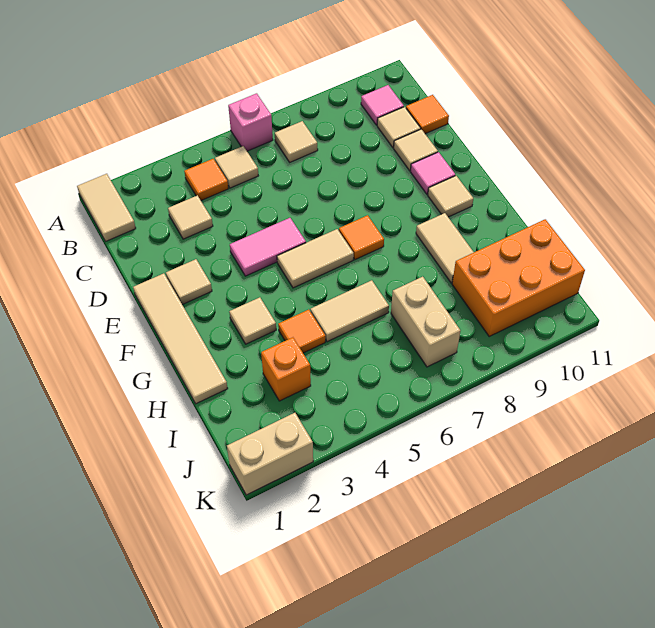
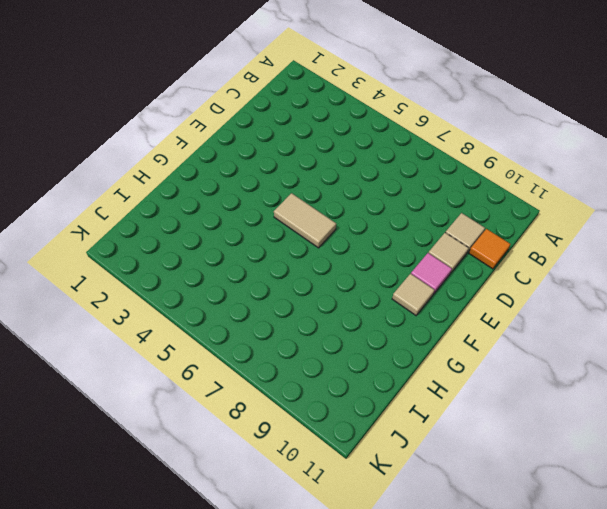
none -> tan 1x2 tile [77,174,136,241]
none -> pink 1x1 brick [228,93,273,151]
none -> orange 1x1 tile [184,159,228,201]

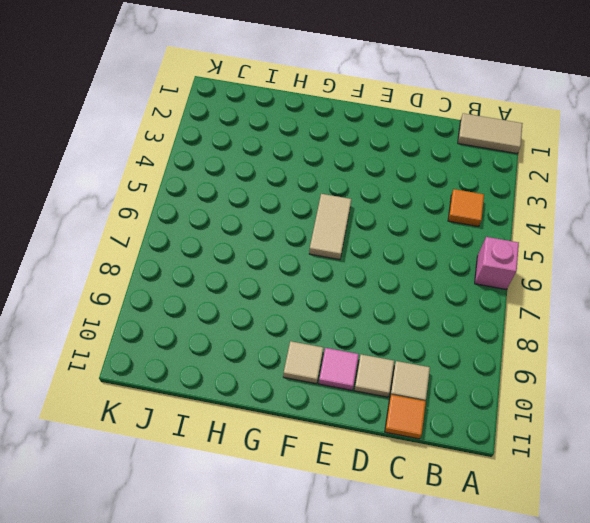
none -> tan 1x1 tile [215,146,258,188]
none -> tan 1x1 tile [275,121,318,162]
none -> pink 1x1 tile [361,85,404,125]

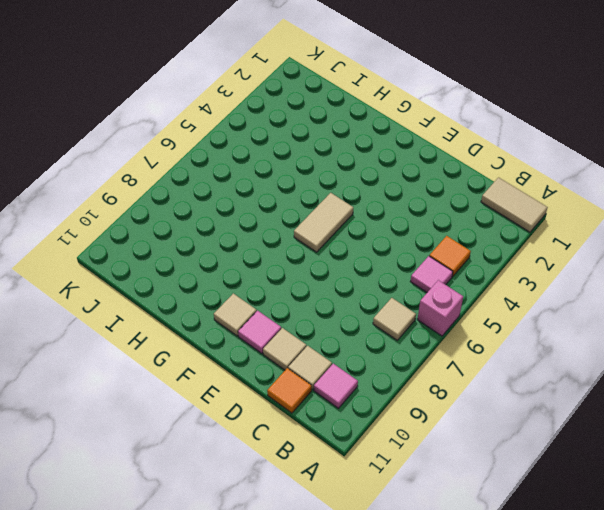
pink 1x1 tile [410,256,453,292] -> tan 1x1 tile [215,146,258,188]
none -> tan 1x1 tile [168,195,213,239]
none -> tan 1x4 tile [133,273,228,404]
none -> tan 1x1 tile [166,259,212,305]

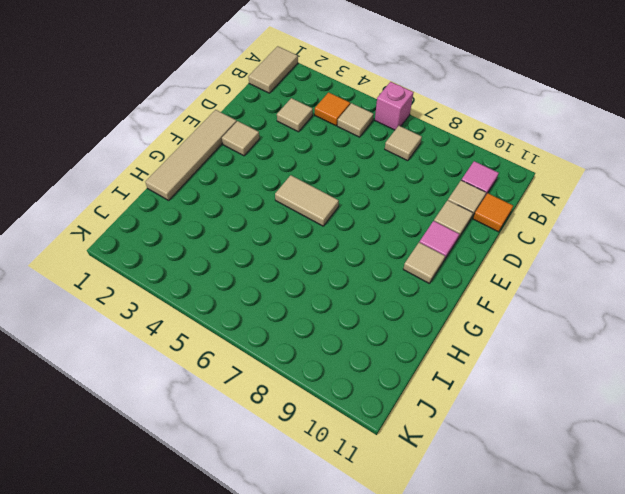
none -> pink 1x2 tile [230,218,306,276]
none -> orange 1x1 tile [339,215,384,260]
none -> tan 1x1 tile [229,297,276,344]

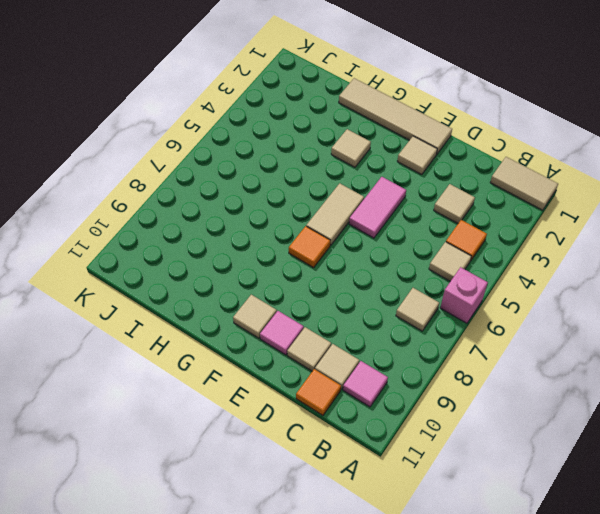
none -> tan 1x2 tile [416,213,474,283]
none -> orange 1x1 tile [278,310,325,353]
none -> tan 1x2 tile [310,280,389,342]

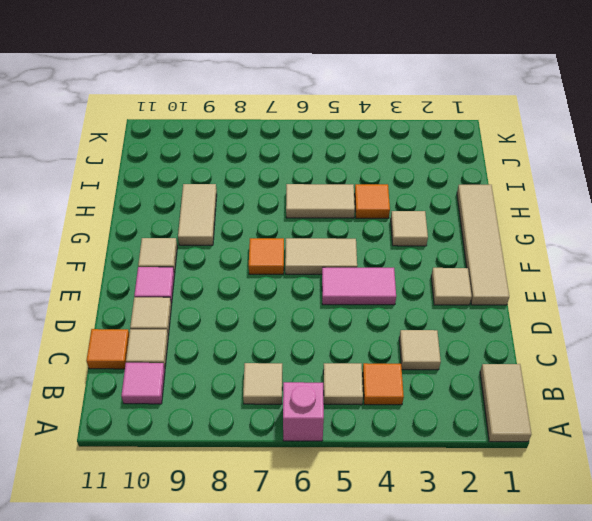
none -> orange 1x1 brick [261,337,311,401]
none -> tan 1x2 brick [391,277,460,367]
none -> orange 2x3 brick [452,219,585,336]

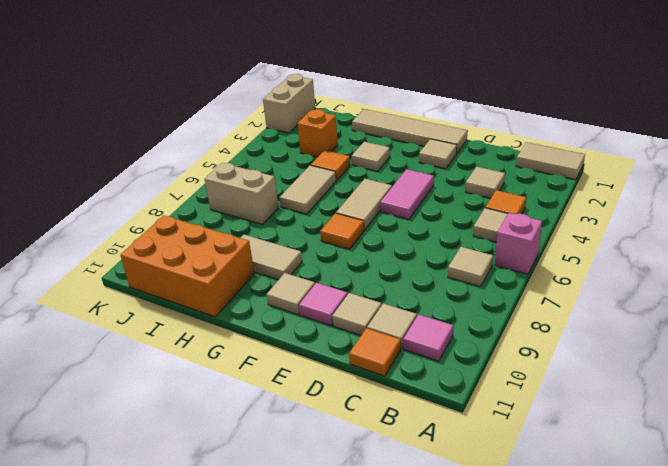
orange 2x3 brick [120,215,254,317] -> orange 2x3 brick turned to [452,219,585,336]

